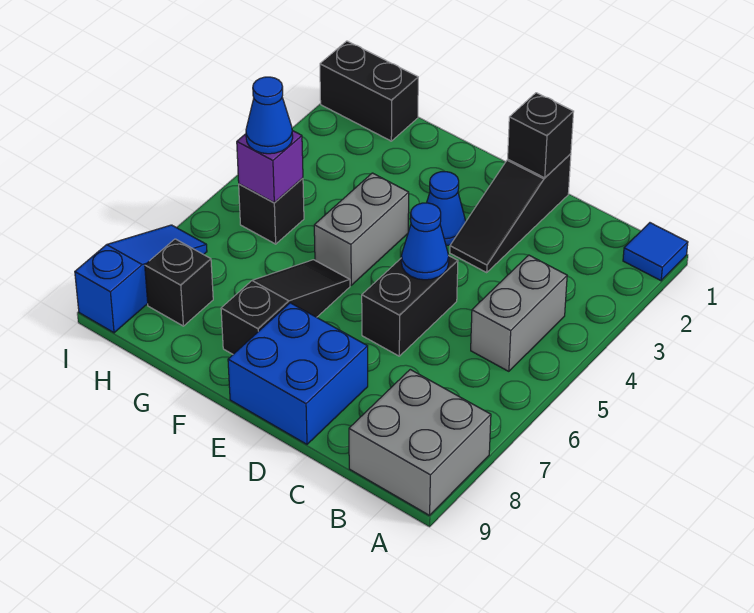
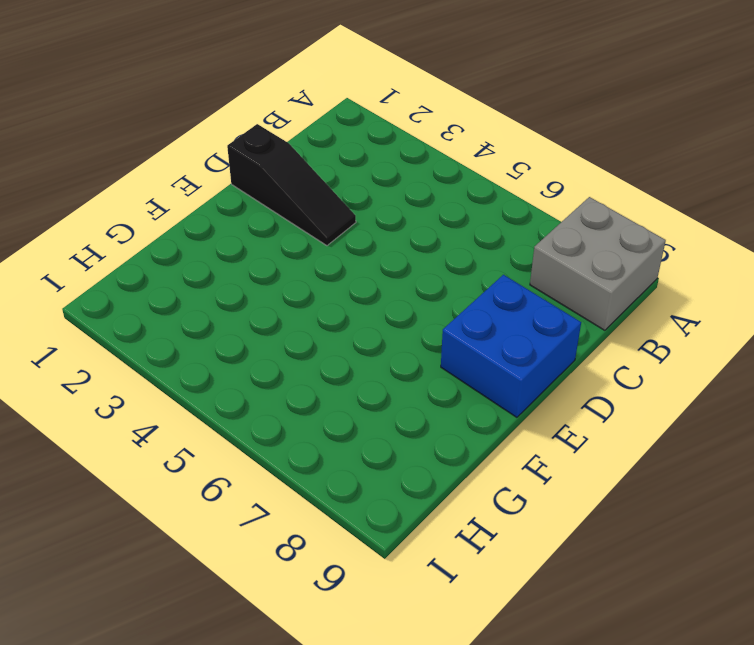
none -> blue 1x1 tile [623,223,688,281]
none -> grey 1x2 brick [471,255,567,371]
none -> black 1x2 brick [362,256,458,356]

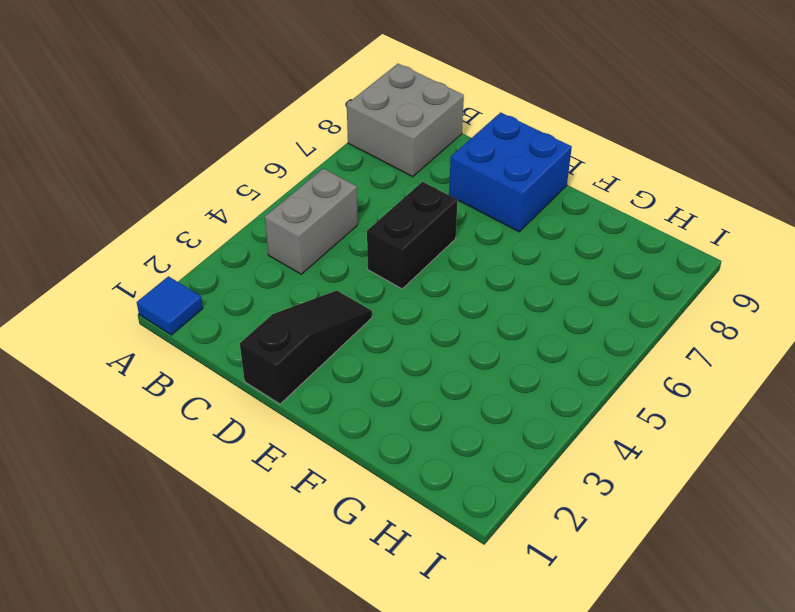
none -> blue 1x1 cone [427,172,466,245]
none -> grey 1x2 brick [314,173,409,285]
none -> black 1x3 slope [221,260,350,354]

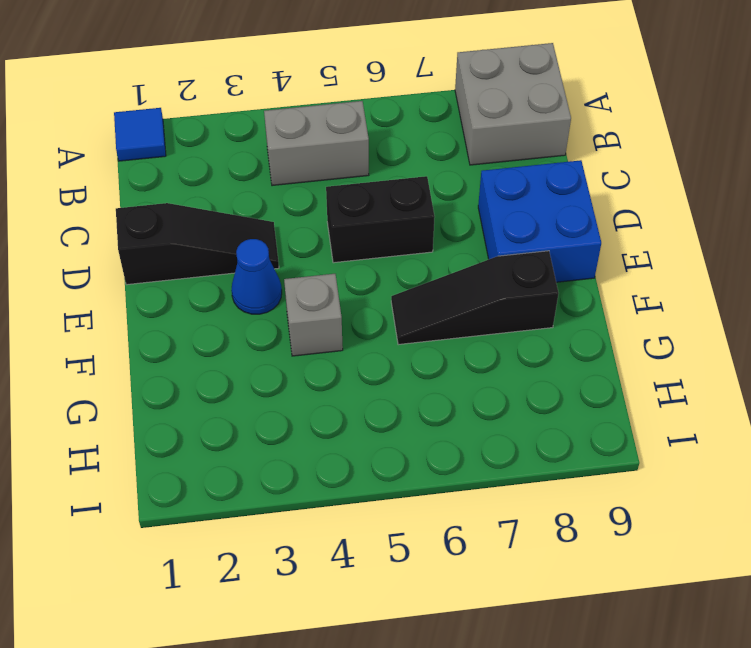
grey 1x1 brick [284,274,343,356] -> grey 1x2 brick [314,173,409,285]
none -> black 1x2 brick [320,41,418,141]
none -> black 1x1 brick [239,178,304,244]
none -> black 1x1 brick [145,239,213,326]

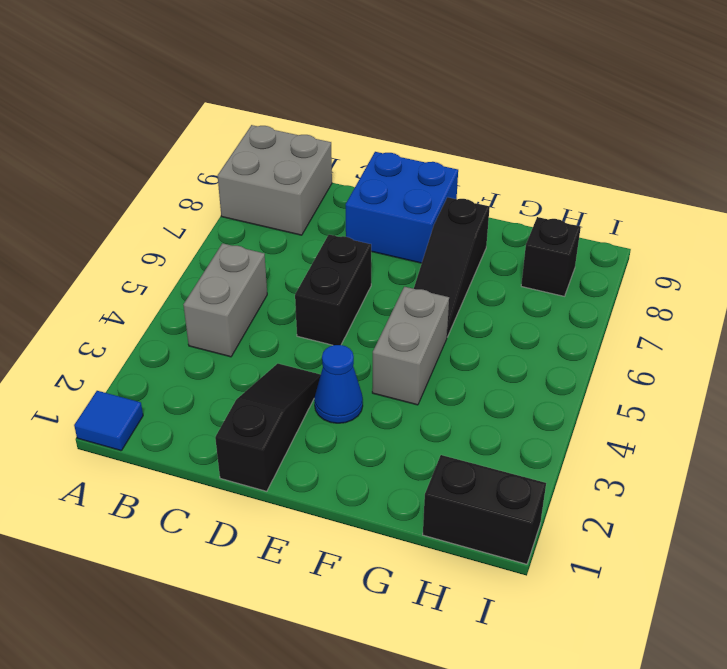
none -> black 1x1 brick [239,178,304,244]
none -> blue 1x3 slope [75,225,207,333]
none -> black 1x1 brick [508,93,574,178]

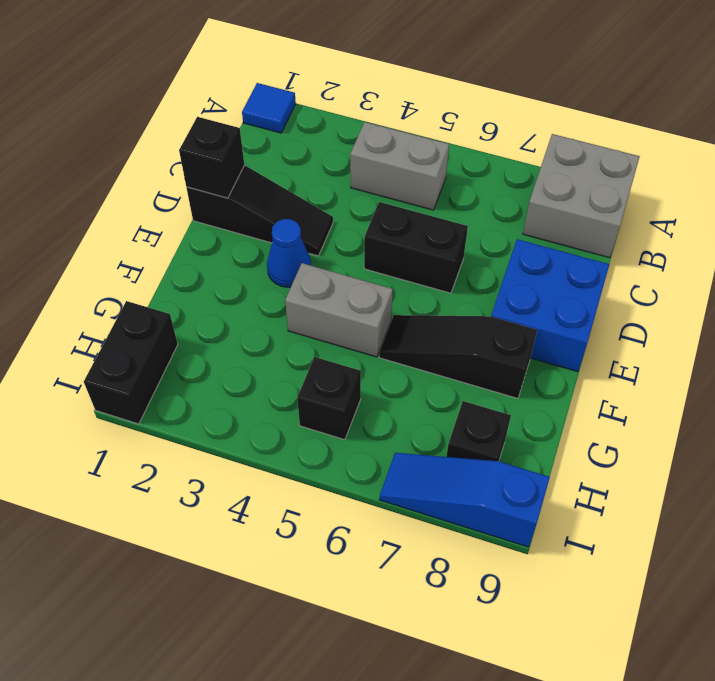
none -> blue 1x1 cone [401,203,449,280]
none -> purple 1x1 brick [237,131,303,203]
none -> blue 1x1 cone [246,77,293,154]

